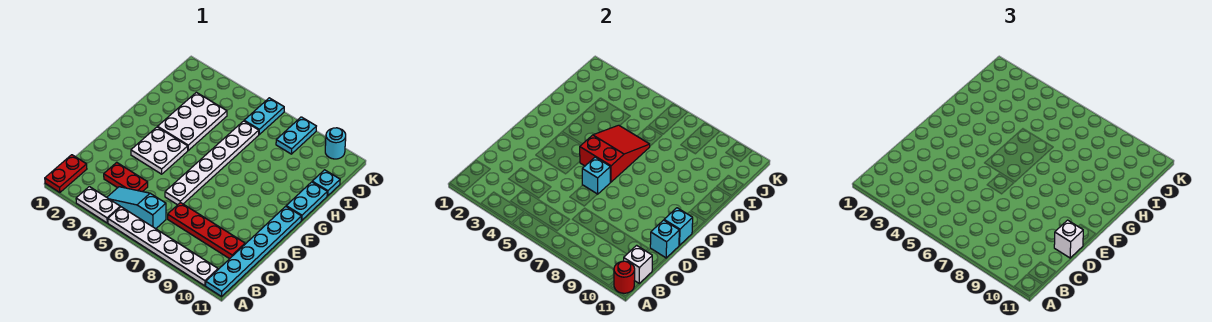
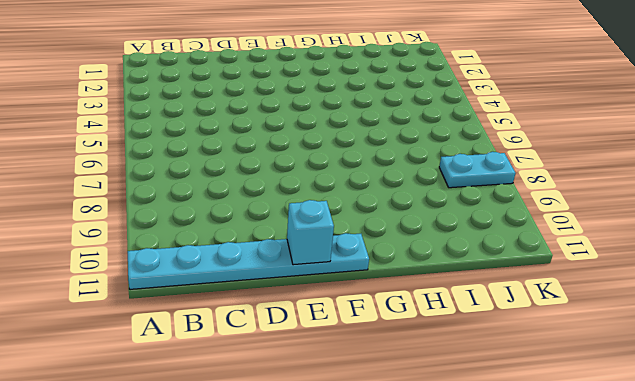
none -> red 1x2 plate [45,155,87,192]
none -> white 1x2 plate [76,187,120,223]
none -> white 1x6 plate [108,207,218,286]

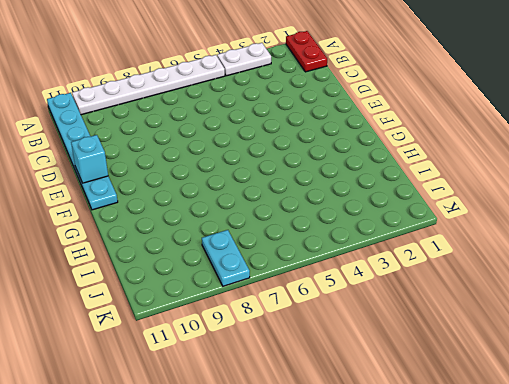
none -> cyan 1x3 slope [107,187,166,229]
none -> red 1x2 plate [104,162,148,192]
none -> red 1x4 plate [168,202,245,259]

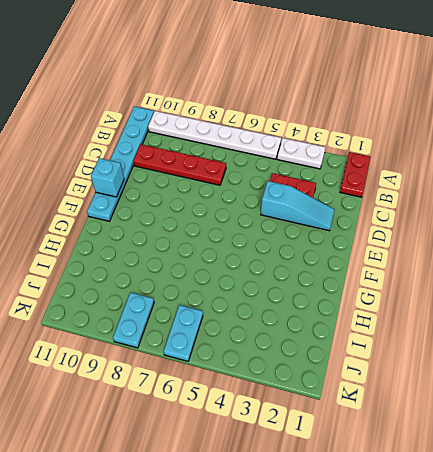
cyan 1x3 slope [261,181,335,231] -> cyan 1x3 slope moved to [107,187,166,229]
none -> white 1x6 plate [165,121,259,205]
none -> white 2x2 plate [131,127,188,174]
none -> white 2x3 plate [158,92,227,150]

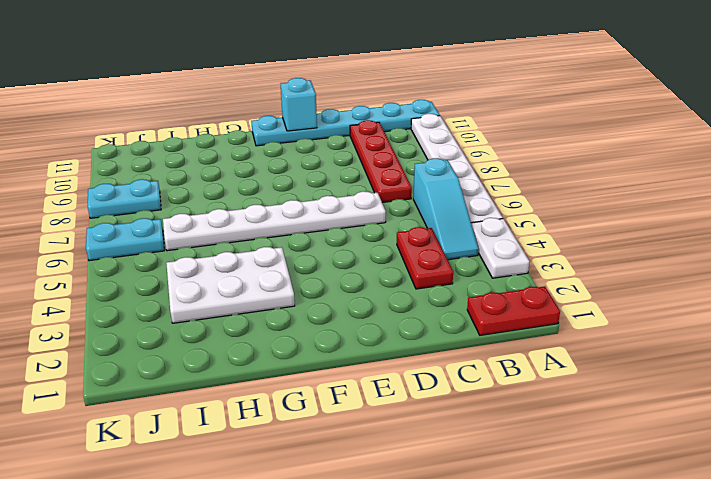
none -> white 2x2 plate [131,127,188,174]
none -> cyan 1x2 plate [286,182,327,220]
none -> cyan 1x1 plate [312,170,340,196]

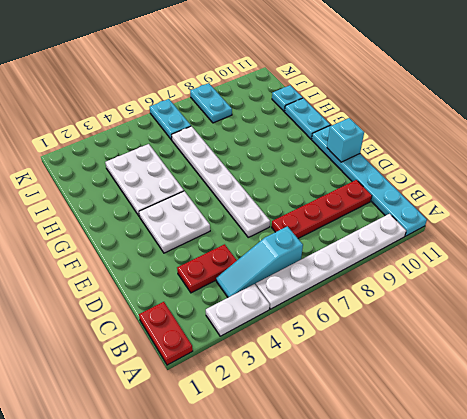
none -> cyan 1x1 round brick [325,128,346,159]
none -> red 1x1 round brick [614,261,635,293]
none -> white 1x1 brick [624,245,652,283]

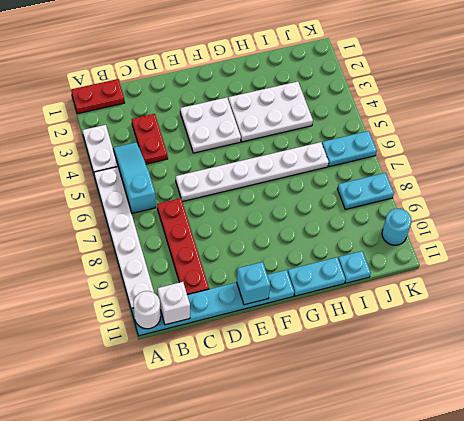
white 1x1 round brick [133,291,161,329] -> red 1x1 round brick [614,261,635,293]
none -> cyan 1x1 brick [650,220,679,258]
none -> cyan 1x1 brick [582,157,610,194]
none -> red 2x3 slope [580,125,650,182]

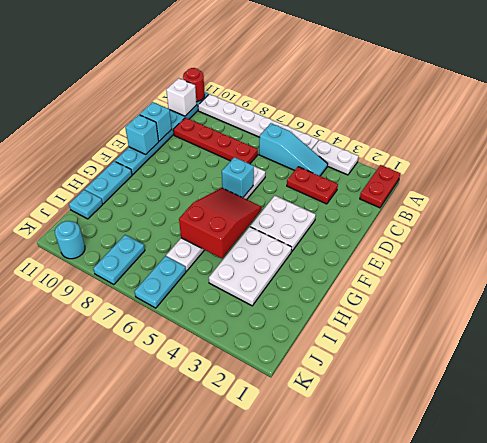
red 2x3 slope [179,188,261,258] -> red 2x3 slope turned to [580,125,650,182]
none -> white 1x1 brick [1054,220,1083,258]

